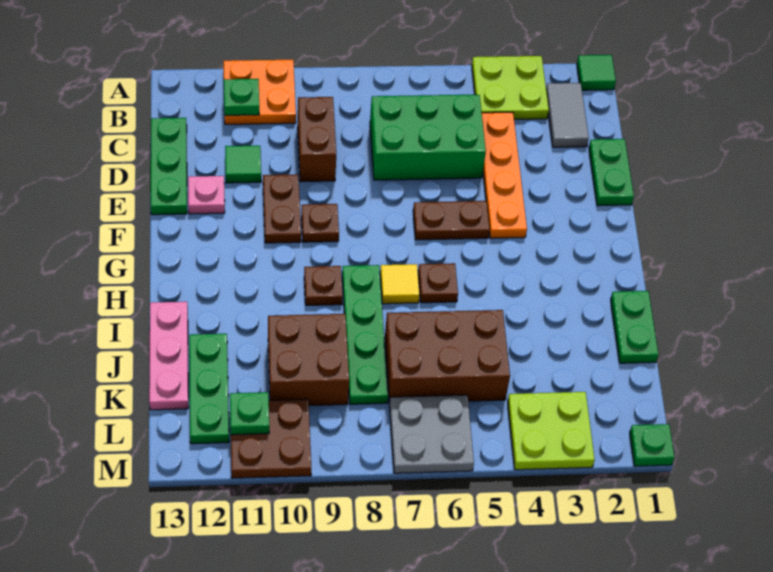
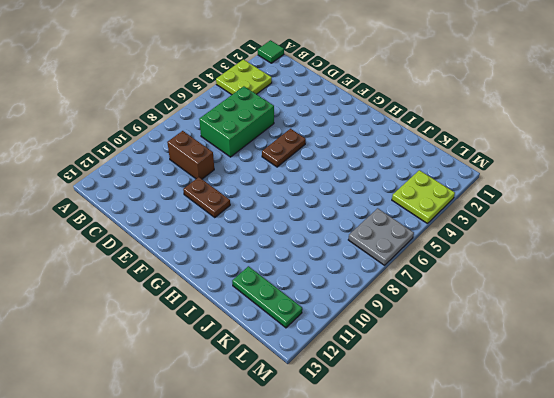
none -> orange 2x2 plate [224,60,296,124]
none -> grey 1x2 tile [546,83,589,147]
none -> orange 1x4 plate [482,112,527,238]

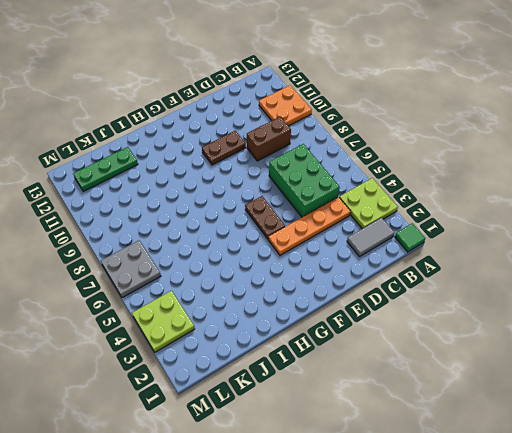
none -> green 1x3 plate [151,118,187,215]
none -> green 1x2 plate [589,139,634,206]
none -> green 1x1 tile [225,146,261,183]

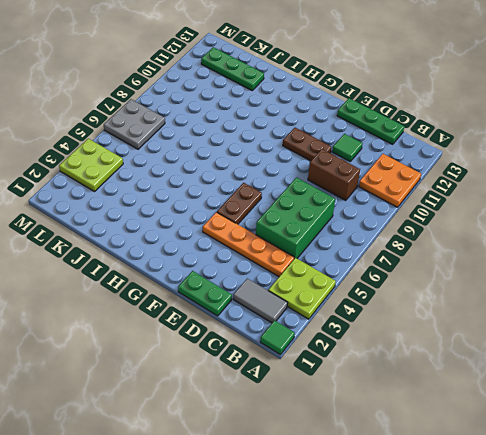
none -> pink 1x1 plate [188,176,225,214]
none -> brown 1x1 plate [302,204,339,242]
none -> brown 1x1 plate [418,263,458,303]

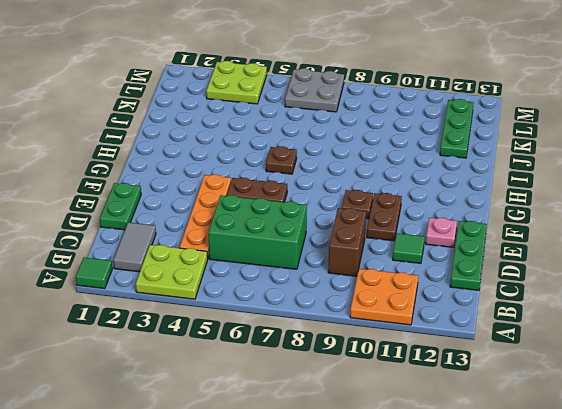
none -> yellow 1x1 tile [380,264,420,304]
none -> green 1x4 plate [342,265,388,404]
none -> brown 1x1 plate [304,266,343,305]

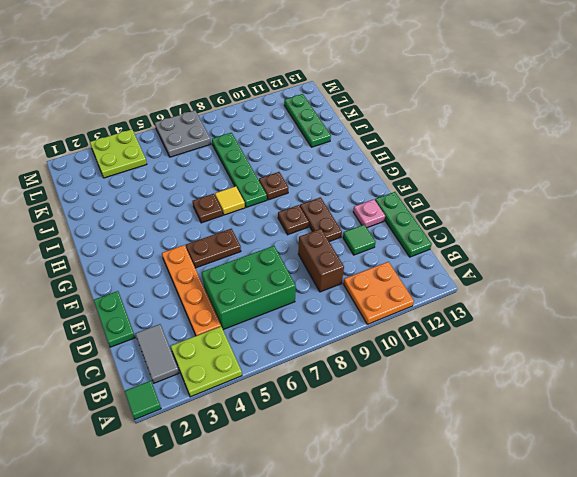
none -> green 1x2 plate [611,291,658,363]
none -> pink 1x3 plate [149,302,188,410]
none -> brown 2x3 brick [385,310,510,403]

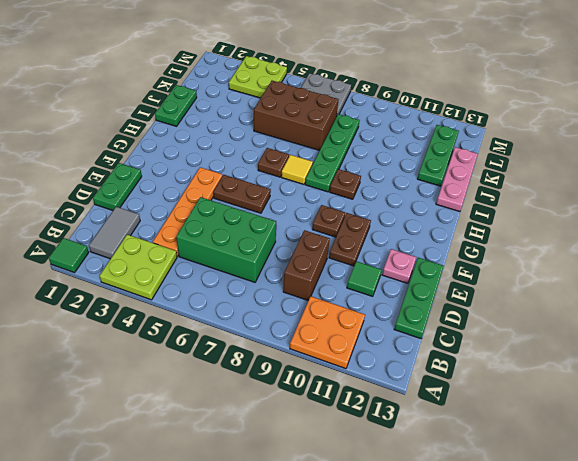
none -> brown 2x2 brick [268,314,349,405]
none -> brown 2x2 plate [231,399,311,478]
none -> green 1x1 plate [630,424,675,466]

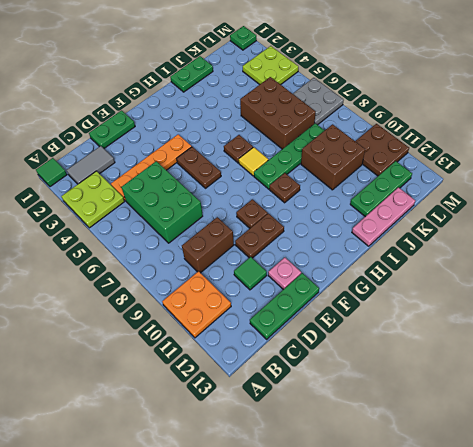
none -> green 1x1 plate [224,79,259,115]
none -> green 1x1 plate [230,392,269,435]

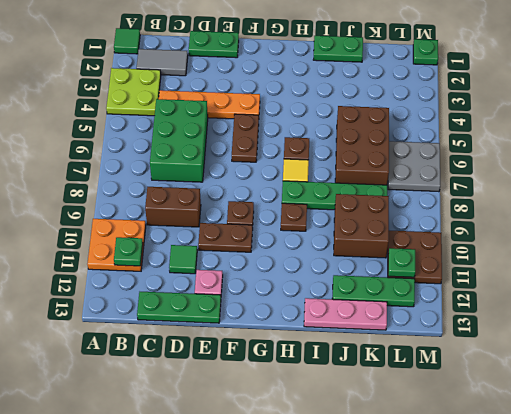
none -> lime 2x2 plate [508,392,595,470]

